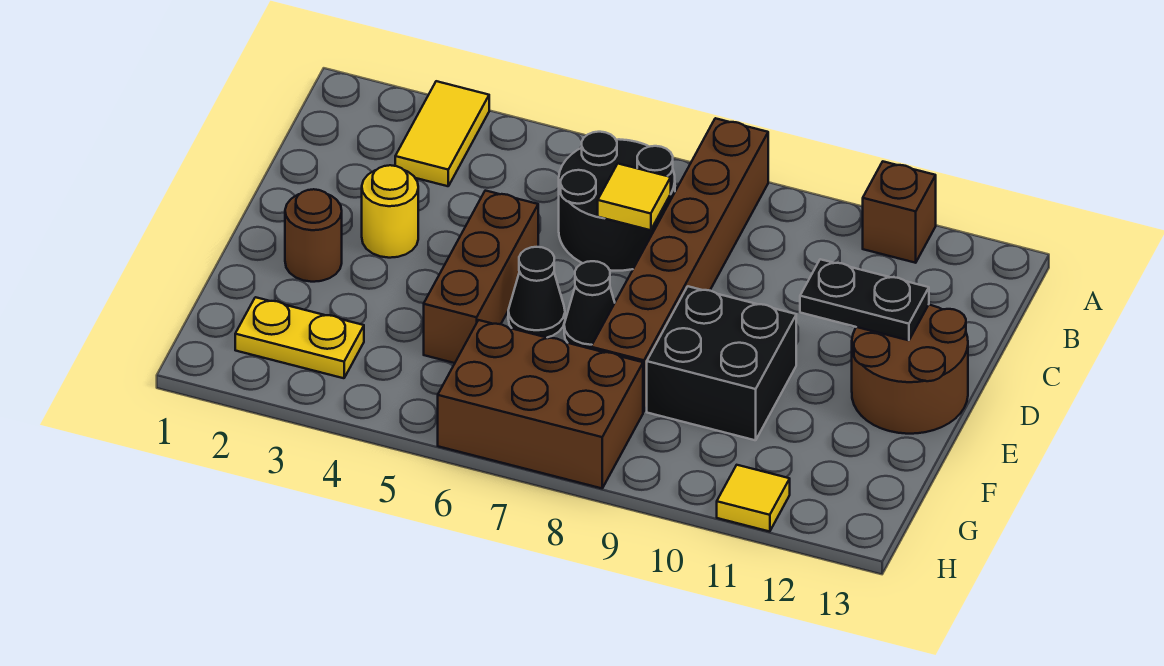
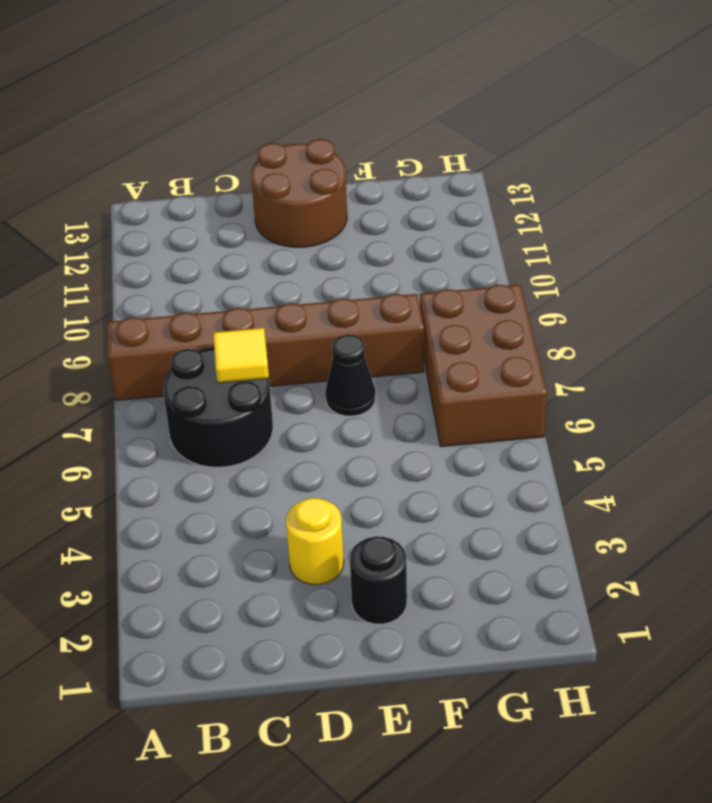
black 1x1 round brick [350,536,407,624] -> brown 1x1 round brick [285,189,342,282]
none -> yellow 1x2 tile [395,81,489,186]
none -> brown 1x1 brick [863,162,936,263]
none -> brown 1x3 brick [424,191,538,363]

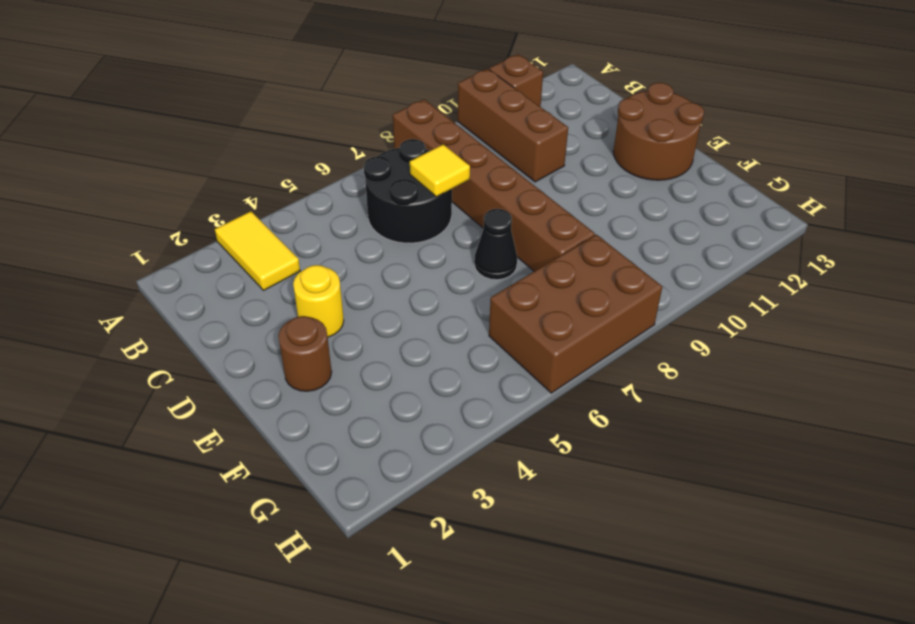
brown 1x3 brick [458,69,568,182] -> brown 1x3 brick moved to [424,191,538,363]
none -> black 1x1 cone [508,247,565,338]
none -> black 2x2 brick [647,286,796,440]
none -> yellow 1x2 plate [235,297,364,378]

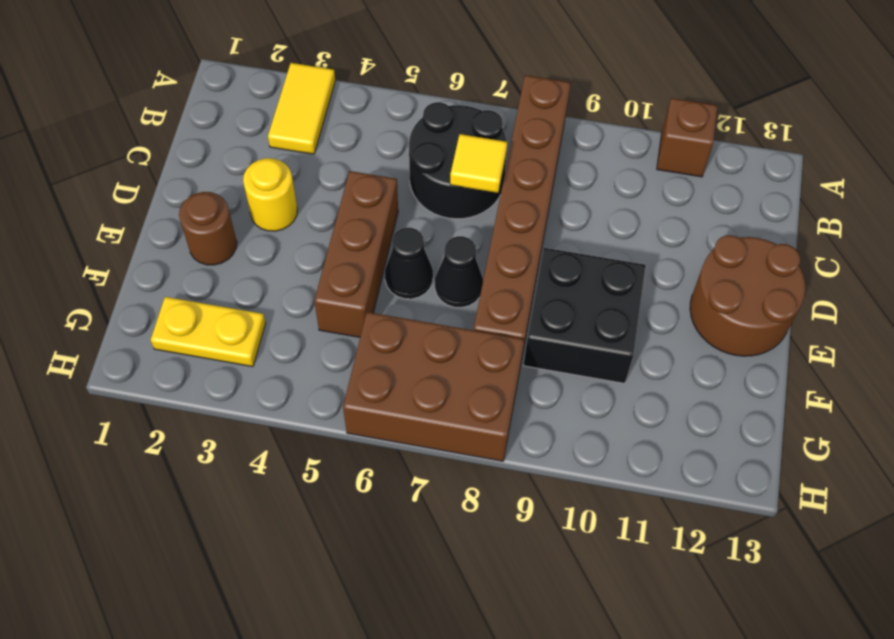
none -> yellow 1x1 tile [717,465,790,532]
none -> black 1x2 plate [800,259,929,340]

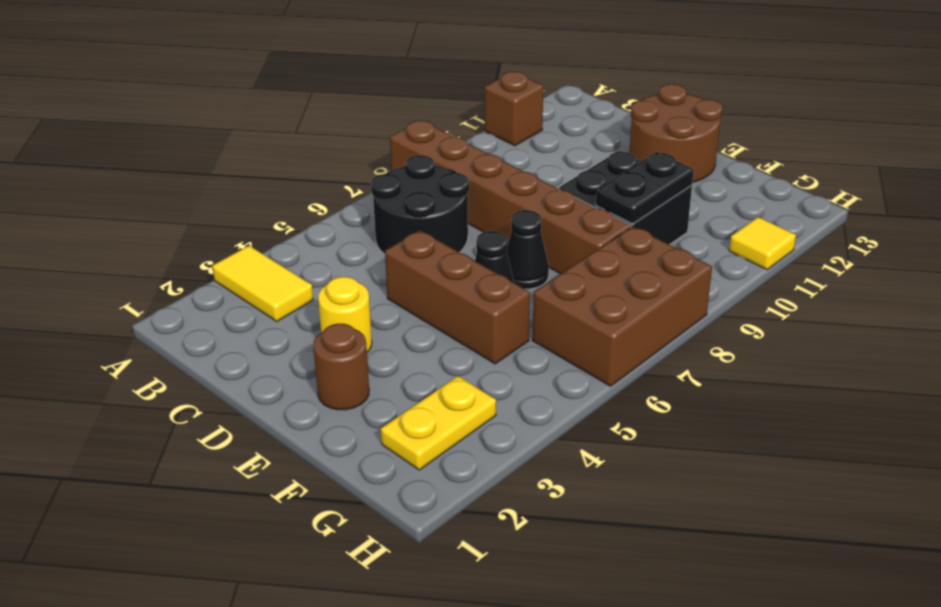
black 1x2 plate [596,152,694,224] -> black 1x2 plate moved to [800,259,929,340]
none -> yellow 1x1 tile [598,164,671,230]

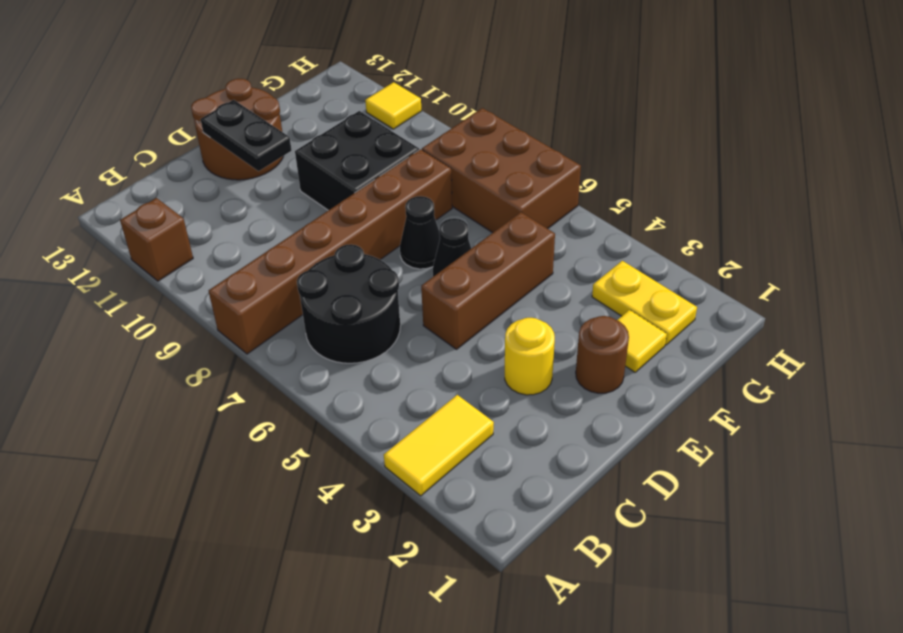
yellow 1x1 tile [618,310,667,372] -> yellow 1x1 tile moved to [598,164,671,230]

